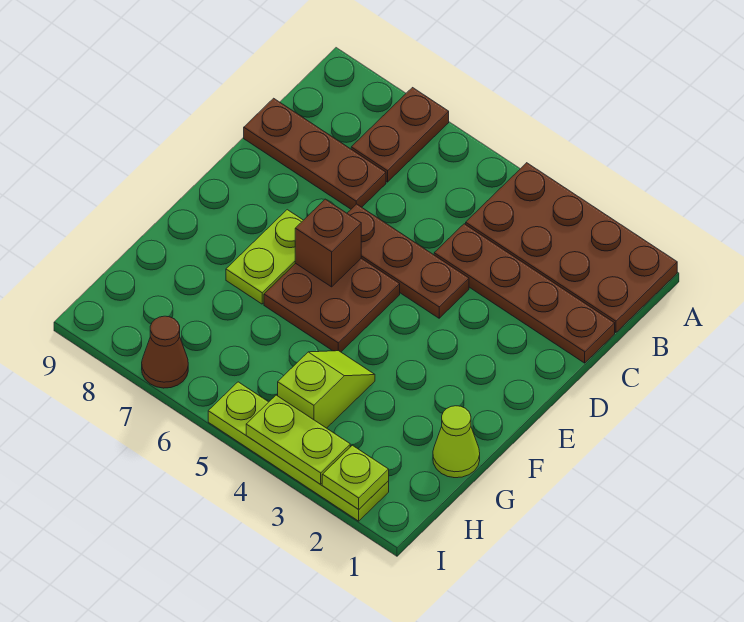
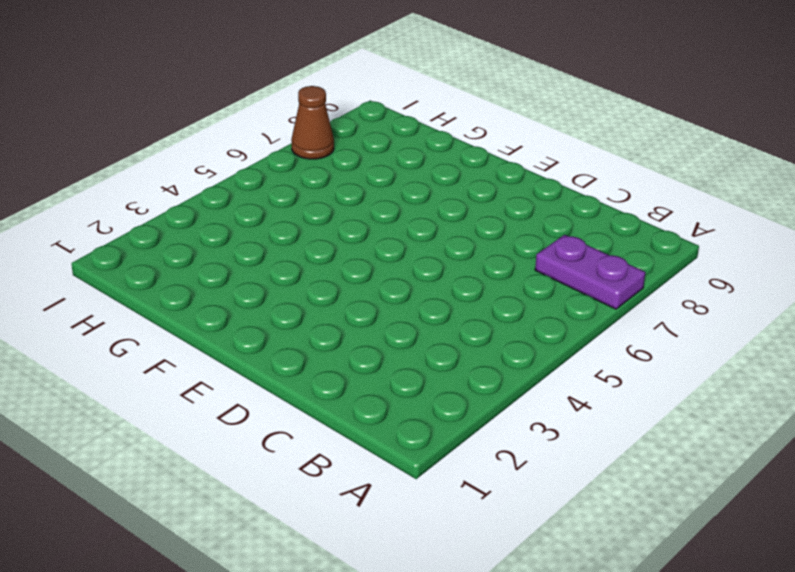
purple 1x2 plate [535,235,645,309] -> brown 1x2 plate [351,88,449,182]
none -> brown 2x4 plate [466,163,677,332]
none -> brown 1x4 plate [434,224,615,363]
none -> brown 1x3 plate [244,98,386,209]

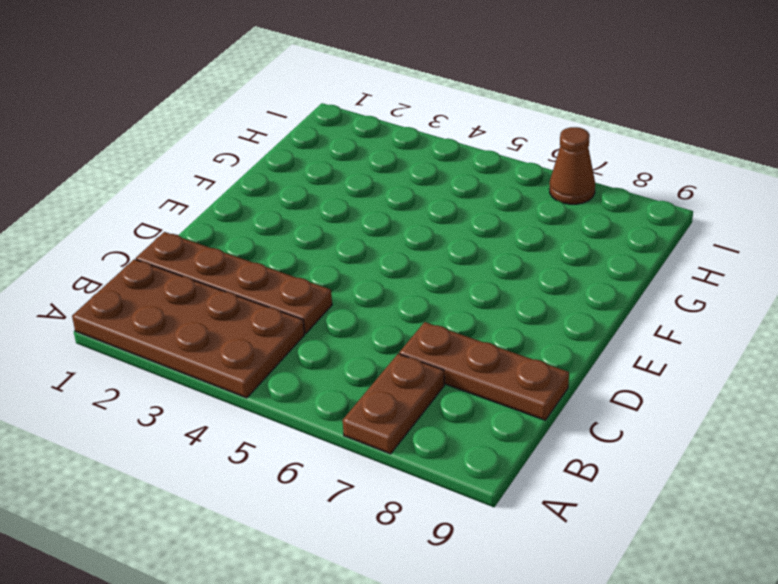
none -> brown 1x3 plate [347,204,469,318]
none -> brown 2x2 plate [264,258,400,352]
none -> lime 1x2 plate [226,210,303,304]

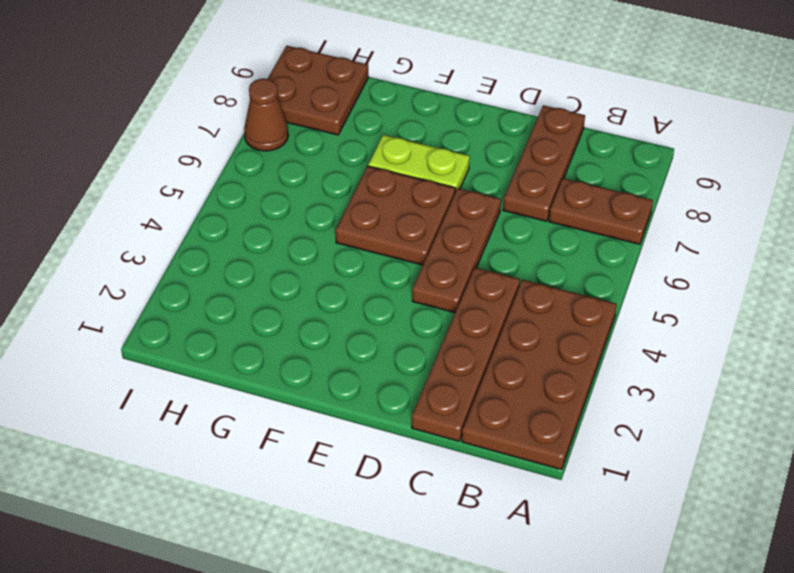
brown 2x2 plate [268,46,368,135] -> none
none -> lime 1x1 cone [433,406,480,478]
none -> lime 1x2 slope [278,351,375,428]
none -> lime 1x4 plate [208,382,389,521]

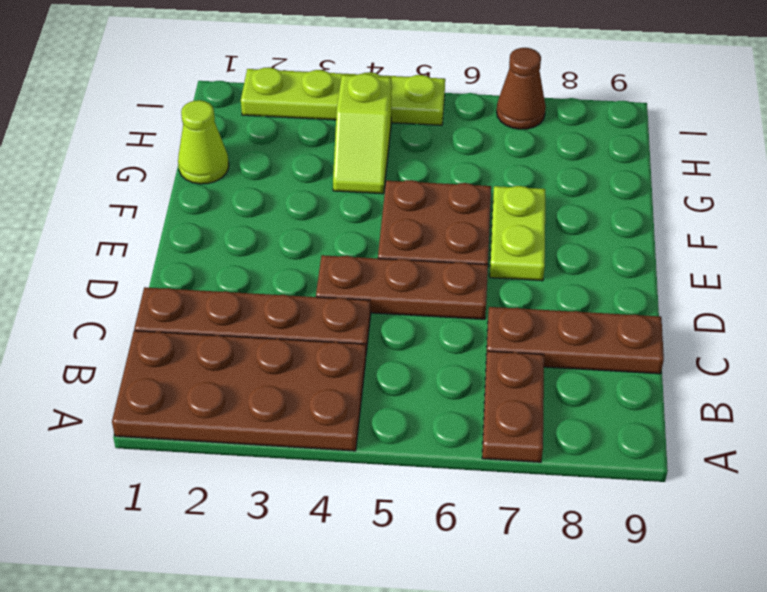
none -> brown 1x1 brick [295,199,361,287]
none -> lime 1x1 plate [322,445,389,509]
none -> lime 1x2 plate [246,395,350,484]

